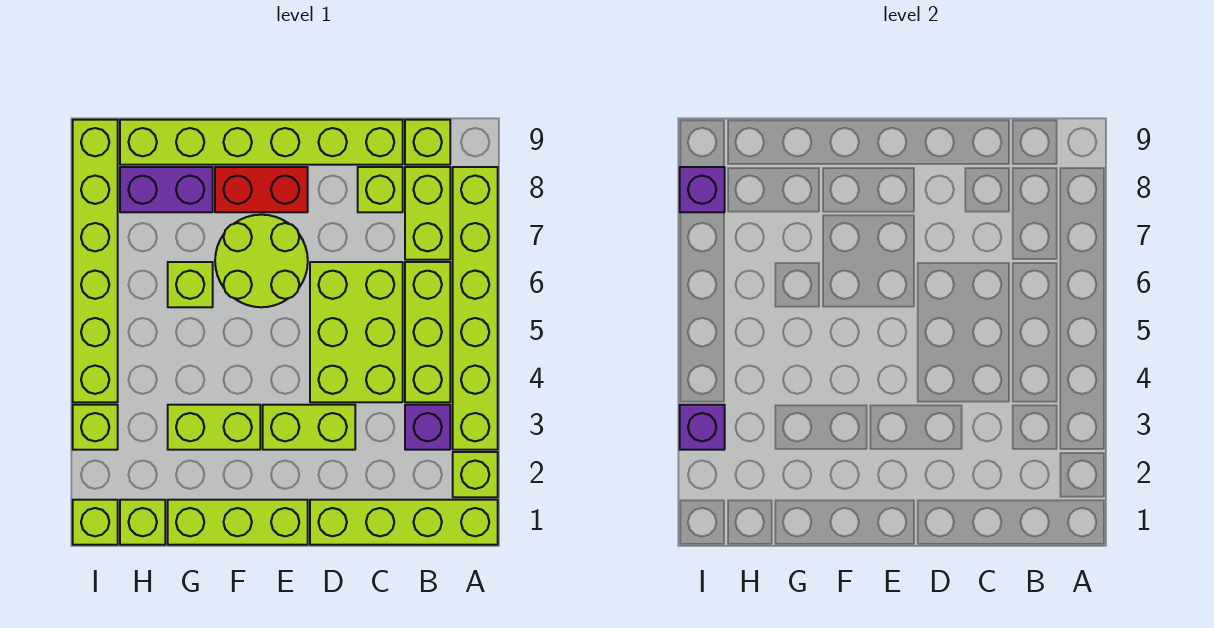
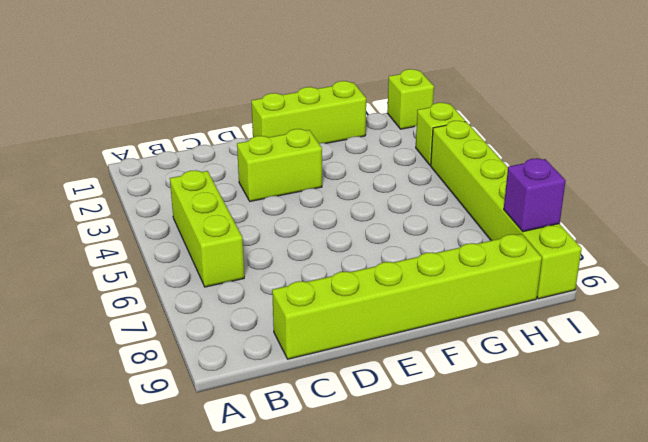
none -> lime 1x4 brick [310,500,498,545]
none -> lime 1x1 brick [453,452,498,497]
none -> lime 1x6 brick [453,167,498,450]

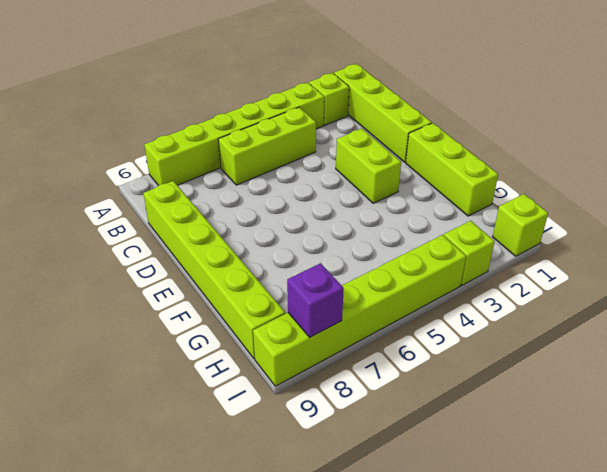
none -> purple 1x1 brick [405,405,450,450]
none -> lime 1x2 brick [405,167,450,260]
none -> lime 1x1 brick [405,120,450,165]

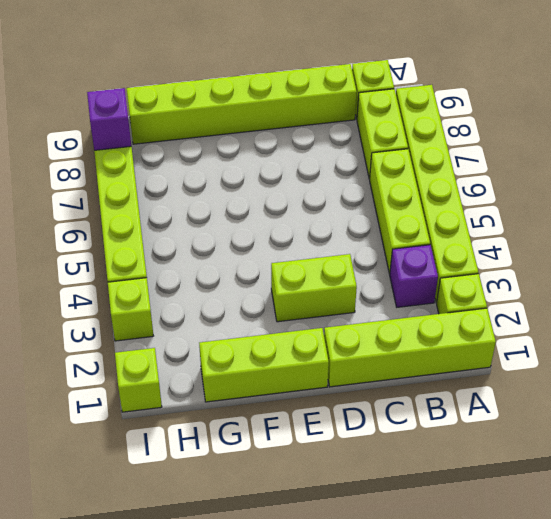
none -> lime 2x3 brick [310,262,403,402]
none -> lime 1x1 brick [358,167,403,212]
none -> lime 2x2 round brick [215,215,308,307]

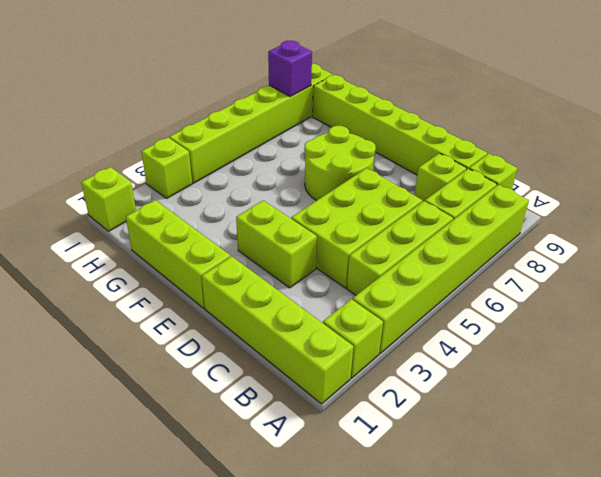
none -> purple 1x1 brick [405,405,450,450]
none -> red 1x2 brick [215,167,308,212]
none -> lime 1x2 brick [168,405,260,450]

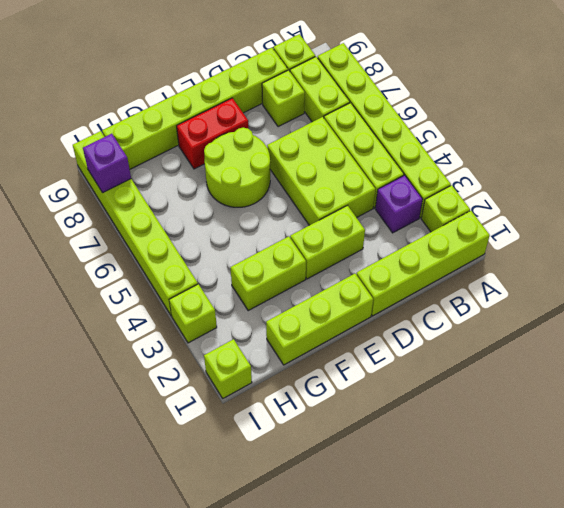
none -> lime 1x1 brick [168,262,213,307]
none -> purple 1x2 brick [120,167,213,212]
none -> lime 1x1 brick [120,500,165,545]

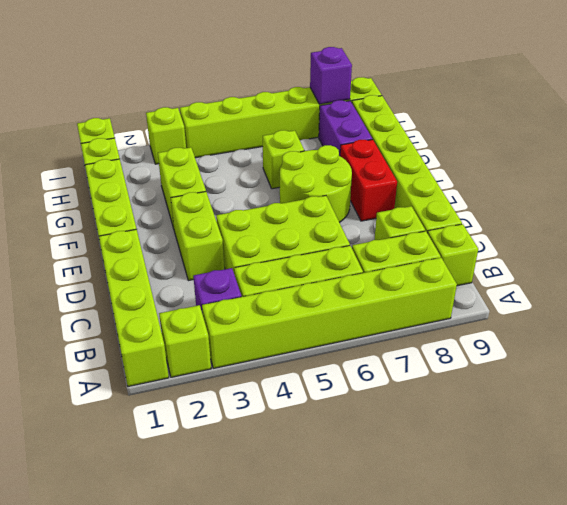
none -> purple 1x1 brick [680,405,725,450]

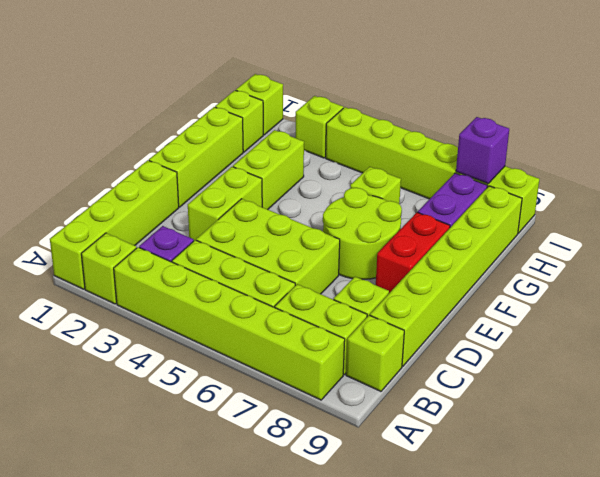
none -> purple 1x1 brick [680,405,725,450]

